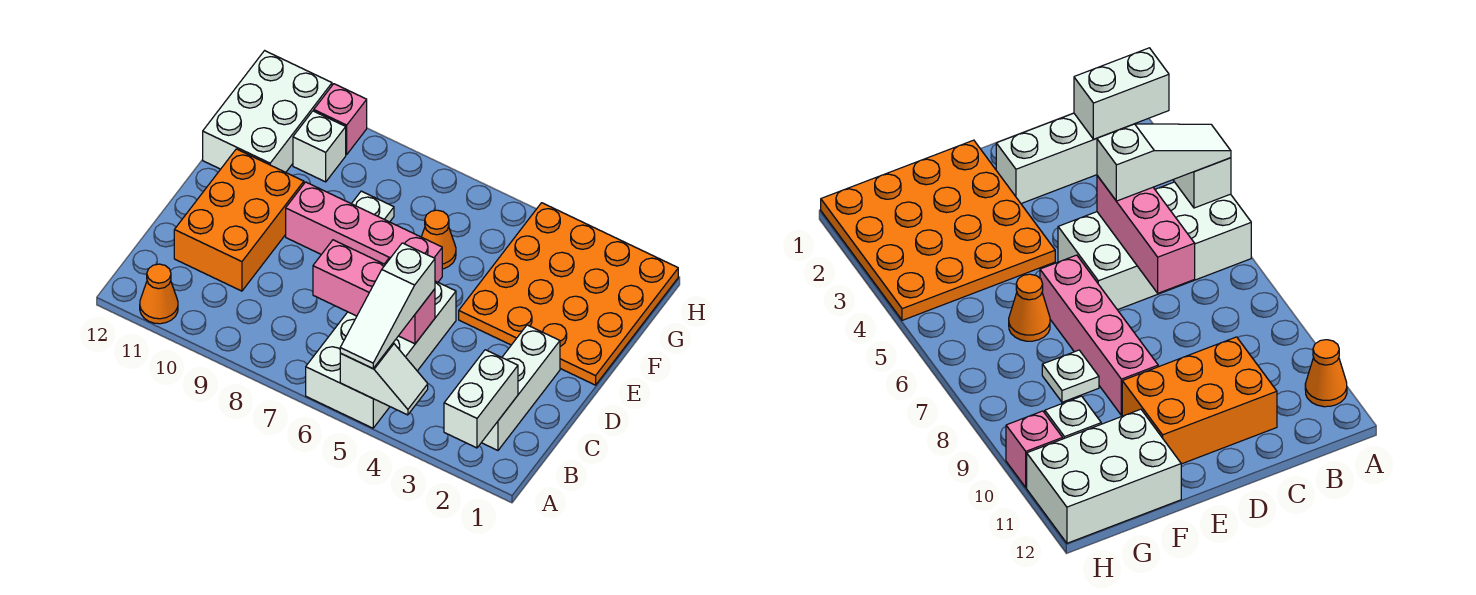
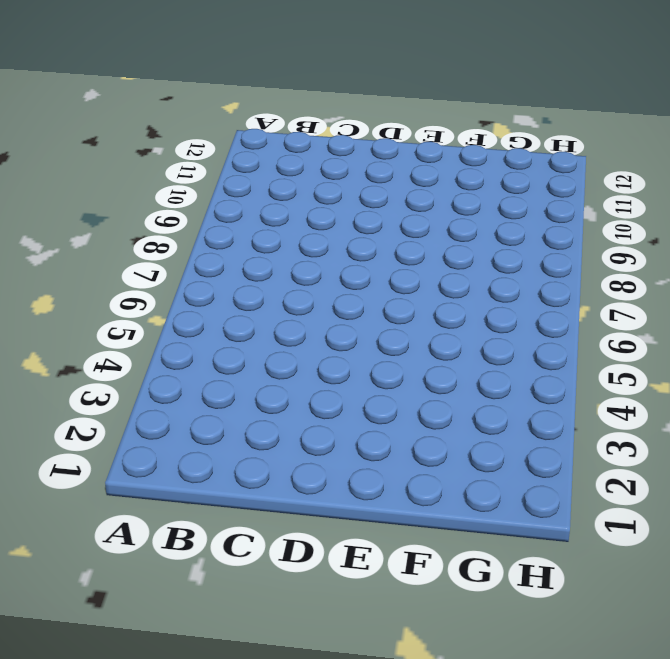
none -> white 2x4 brick [306,259,456,428]
none -> orange 1x1 cone [140,264,178,324]
none -> white 1x3 brick [481,325,560,450]

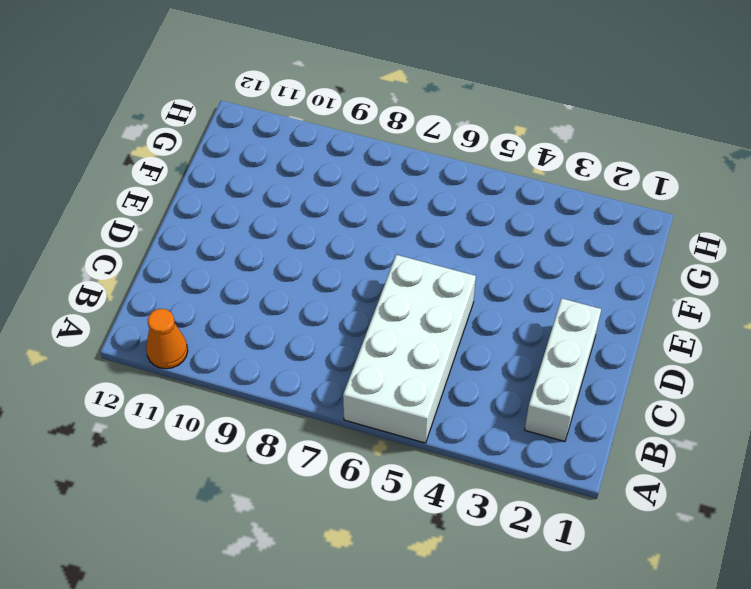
none -> orange 2x3 brick [174,149,304,291]
none -> orange 4x4 plate [459,203,678,385]
none -> pink 1x4 brick [286,182,442,282]

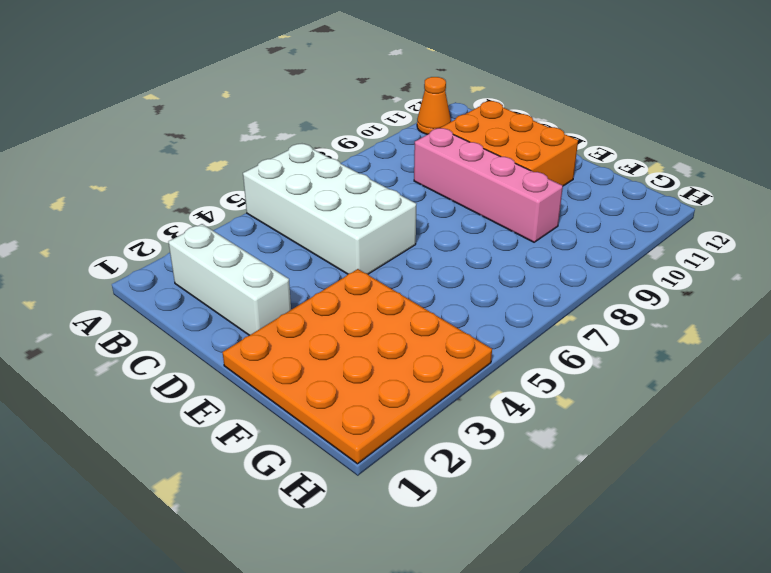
pink 1x4 brick [414,128,563,242] -> pink 1x4 brick turned to [286,182,442,282]
none -> orange 1x1 cone [422,210,456,269]
none -> white 1x1 plate [352,191,394,222]
none -> white 2x3 brick [203,51,332,172]

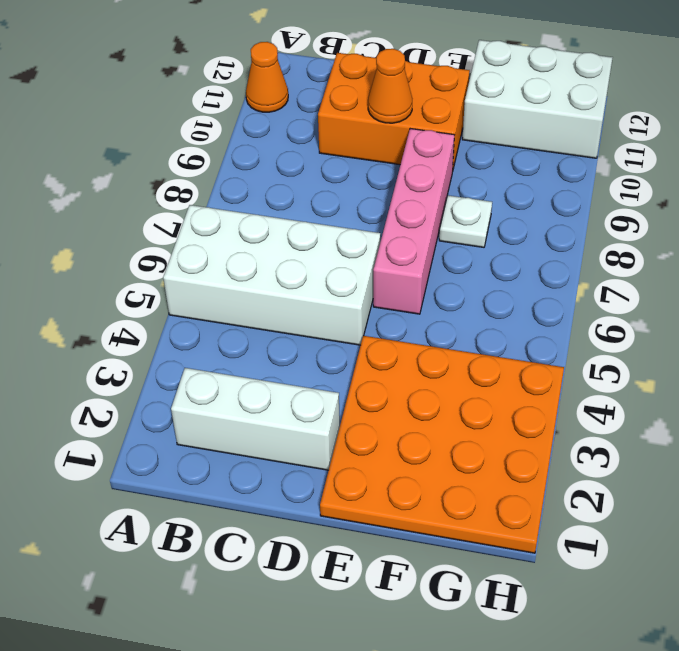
orange 1x1 cone [368,49,412,123] -> orange 1x1 cone moved to [422,210,456,269]
none -> white 1x1 brick [293,111,346,182]
none -> pink 1x1 brick [314,84,367,155]
none -> white 1x2 brick [444,350,518,448]

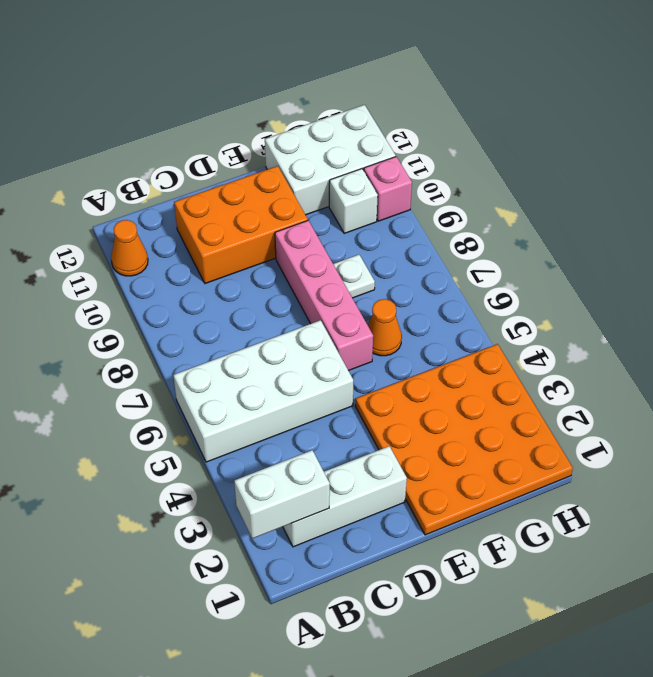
none -> white 1x2 slope [340,343,428,415]
none -> pink 1x3 brick [313,240,435,344]
none -> white 1x3 slope [340,243,435,369]

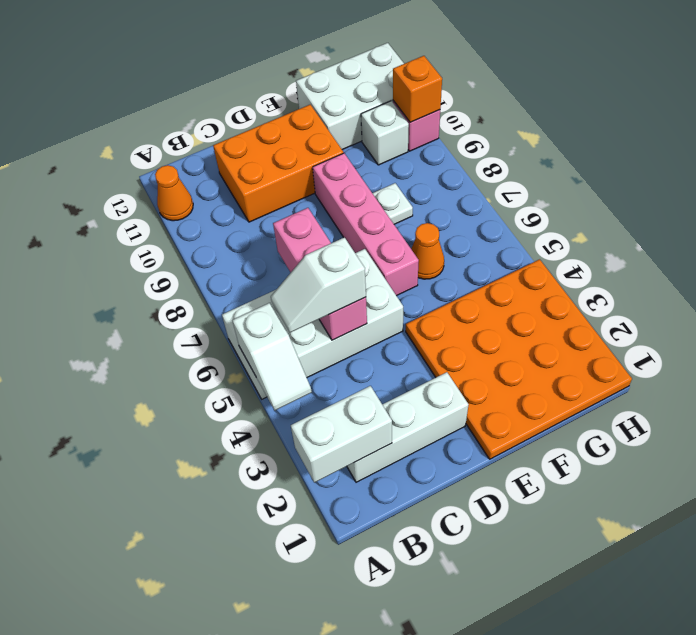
white 1x2 slope [271,237,366,333] -> white 1x3 slope [340,243,435,369]
orange 1x1 brick [393,56,442,122] -> none

